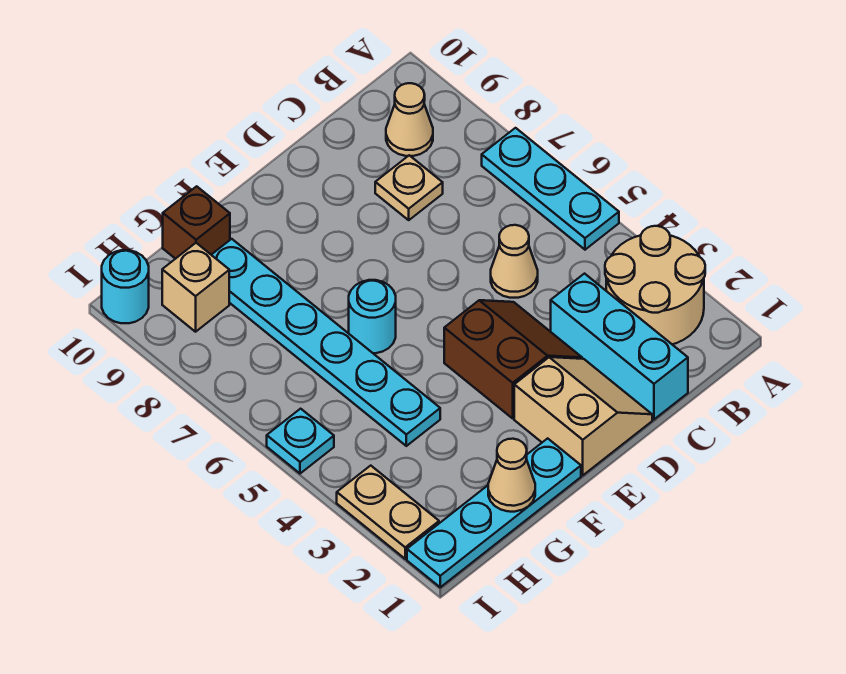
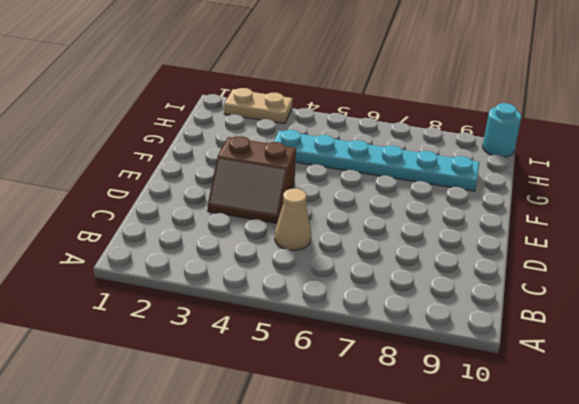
none -> tan 2x2 round brick [605,226,705,345]
none -> cyan 1x3 plate [482,128,619,250]
none -> tan 1x1 cone [386,83,433,156]

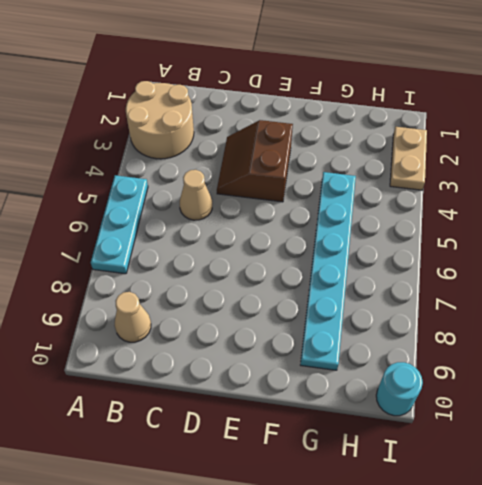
none -> cyan 1x3 brick [551,274,688,419]
none -> tan 1x1 plate [375,155,443,220]
none -> tan 2x2 slope [514,357,652,475]

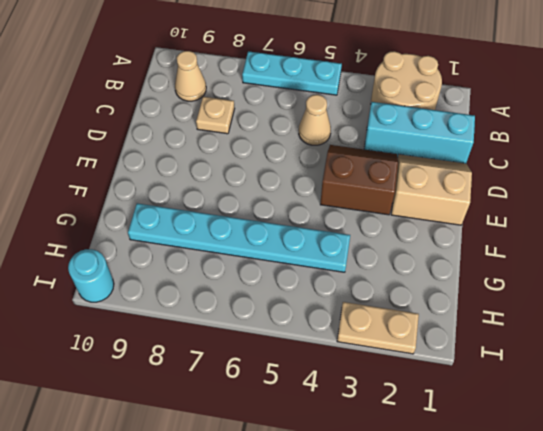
none -> cyan 1x4 plate [407,438,581,587]
none -> cyan 1x1 round brick [349,280,396,353]
none -> brown 1x1 brick [163,186,230,259]

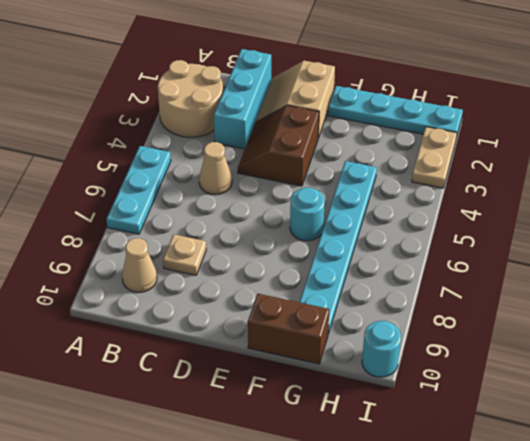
brown 1x2 brick [248,294,329,364] -> brown 1x1 brick [163,186,230,259]
none -> tan 1x1 brick [162,243,229,332]
none -> cyan 1x1 plate [267,409,334,474]
none -> tan 1x1 cone [488,439,535,512]

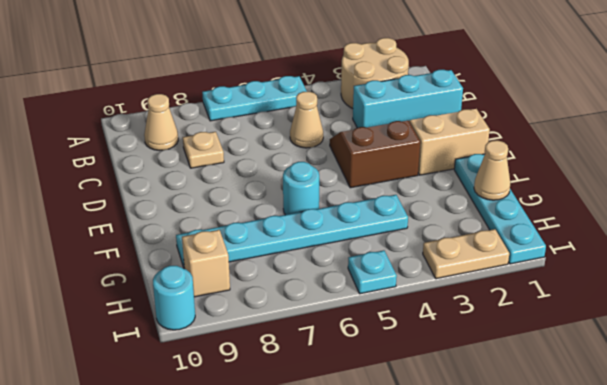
none -> brown 1x1 brick [163,186,230,259]

